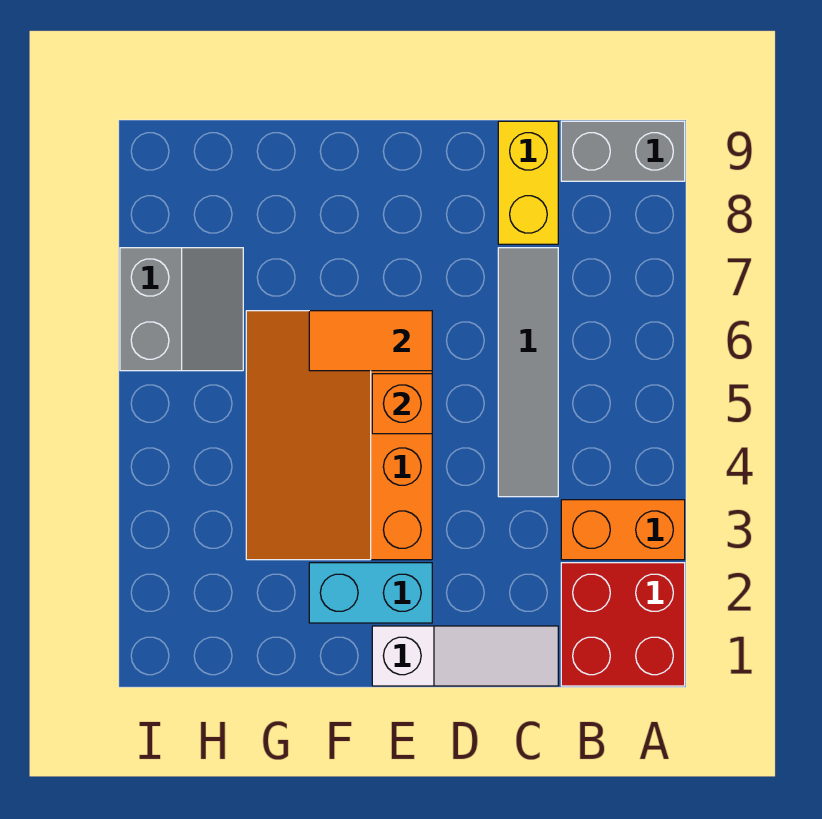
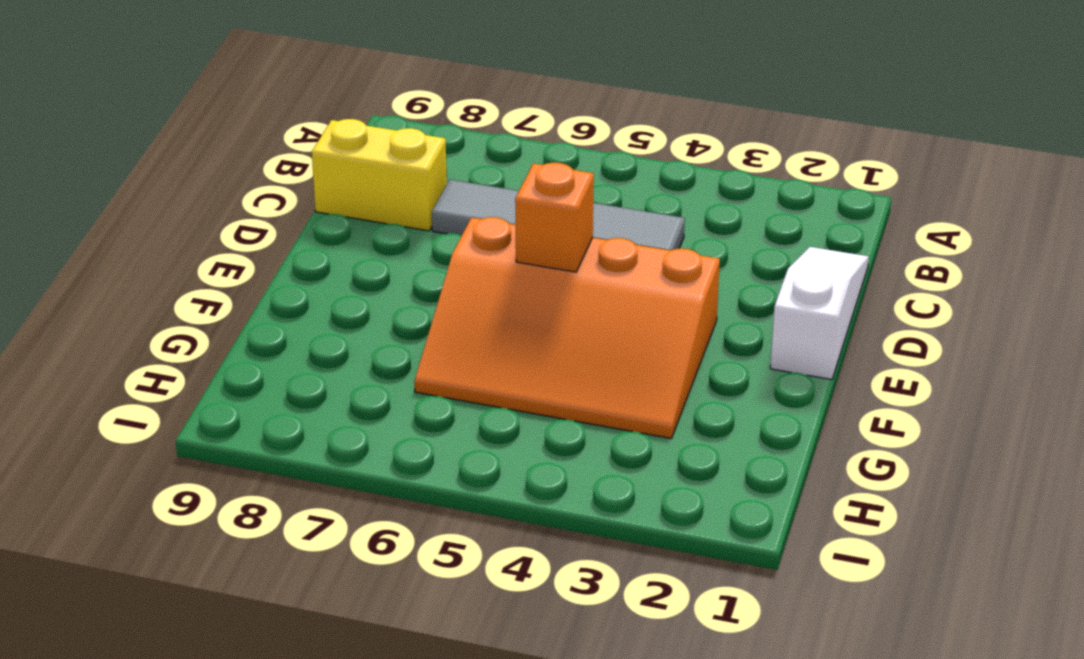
none -> red 2x2 brick [561,563,685,686]
none -> orange 1x2 brick [561,500,685,560]

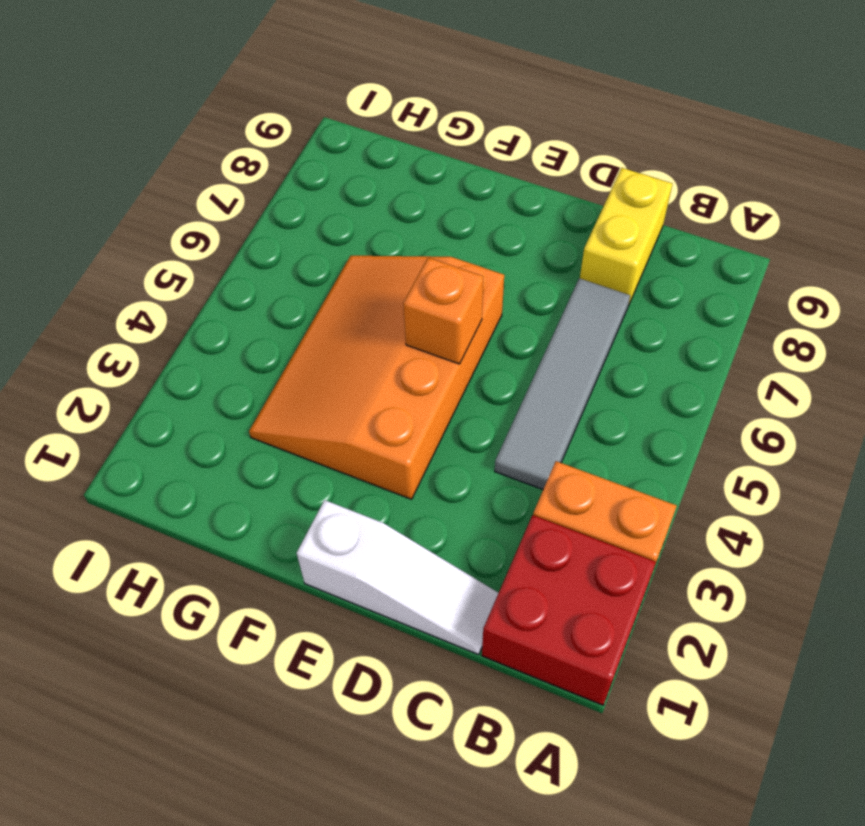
none -> grey 1x2 brick [561,121,685,181]
none -> cyan 1x2 brick [309,563,432,623]

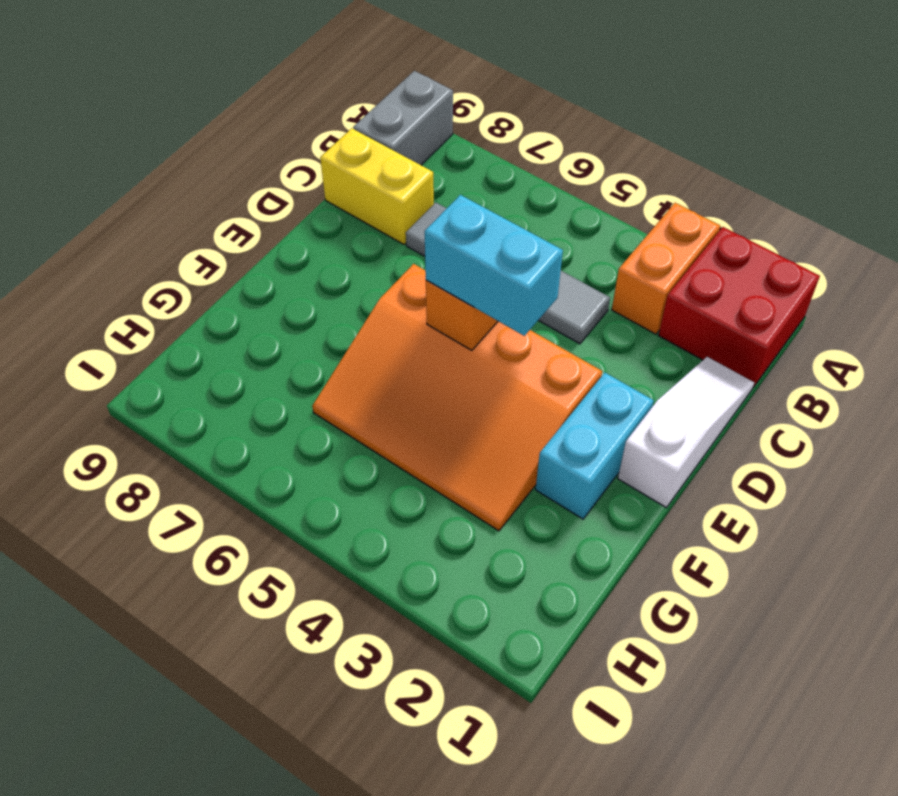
cyan 1x2 brick [425,195,563,336] -> none
none -> grey 2x2 slope [120,248,243,371]
none -> orange 1x2 tile [309,311,432,371]

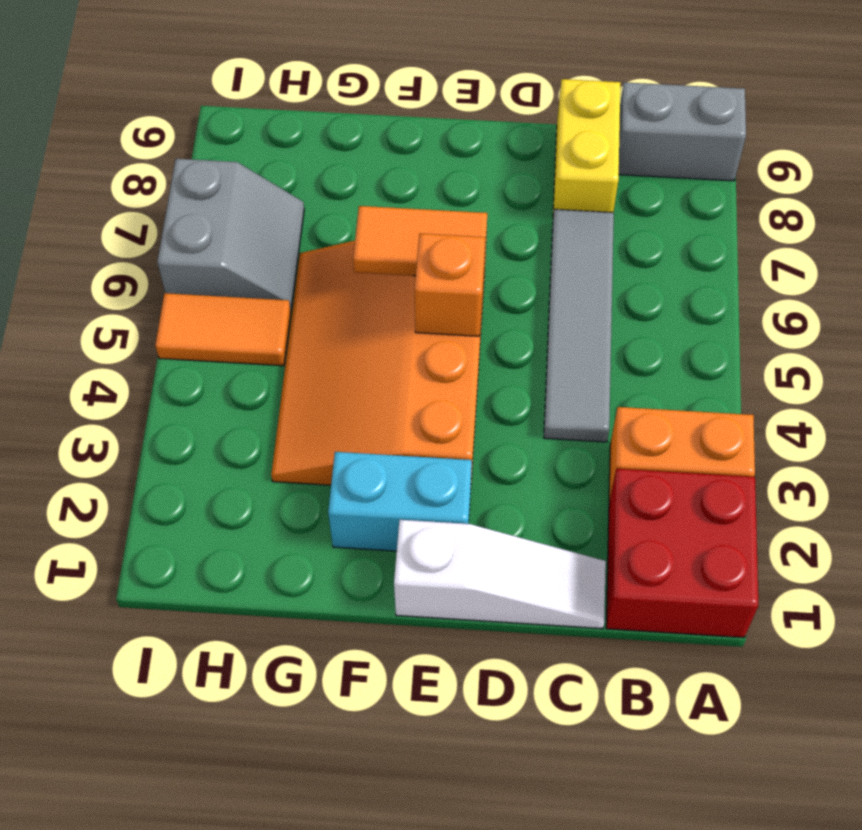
orange 1x2 tile [155,293,291,366] -> none

